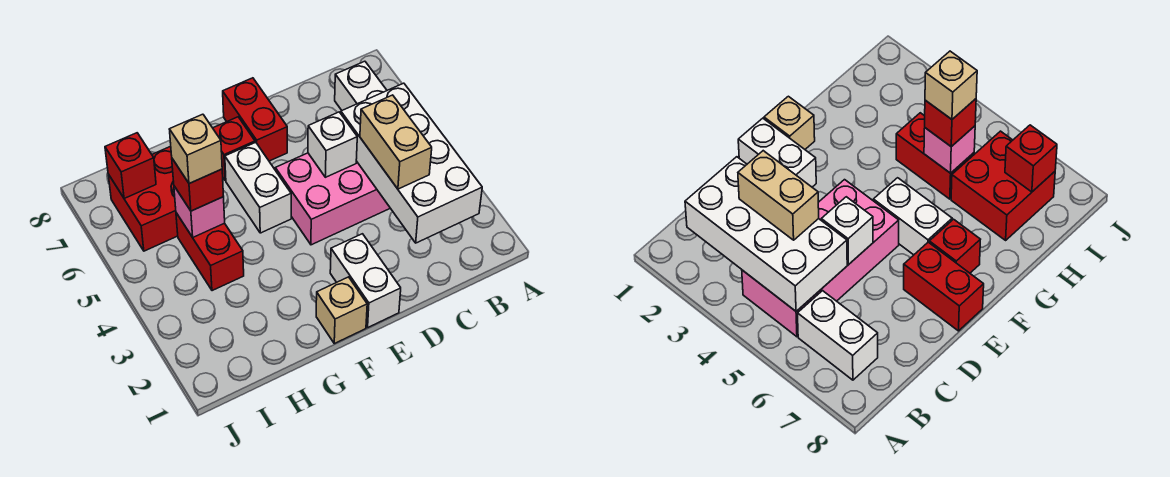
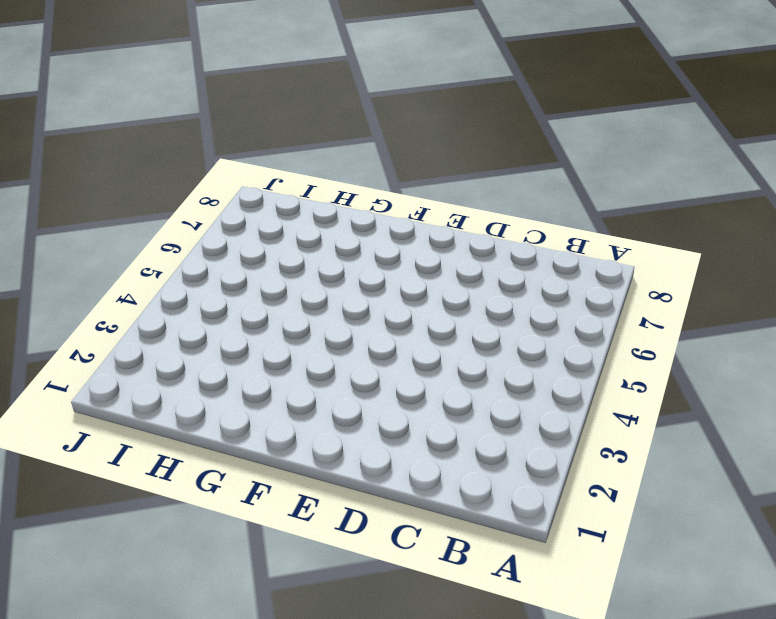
none -> pink 2x4 brick [275,153,390,245]
none -> white 1x2 brick [335,61,387,110]
none -> white 1x2 brick [330,234,401,327]

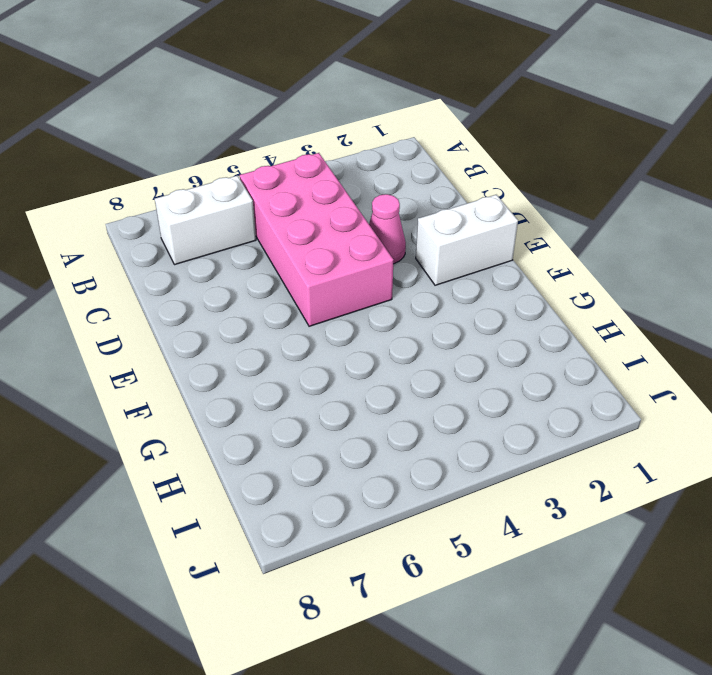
pink 1x1 cone [369,194,406,264] -> none
none -> red 1x2 brick [223,78,287,161]
none -> tan 1x1 brick [316,277,367,344]
none -> white 1x2 brick [225,142,291,233]

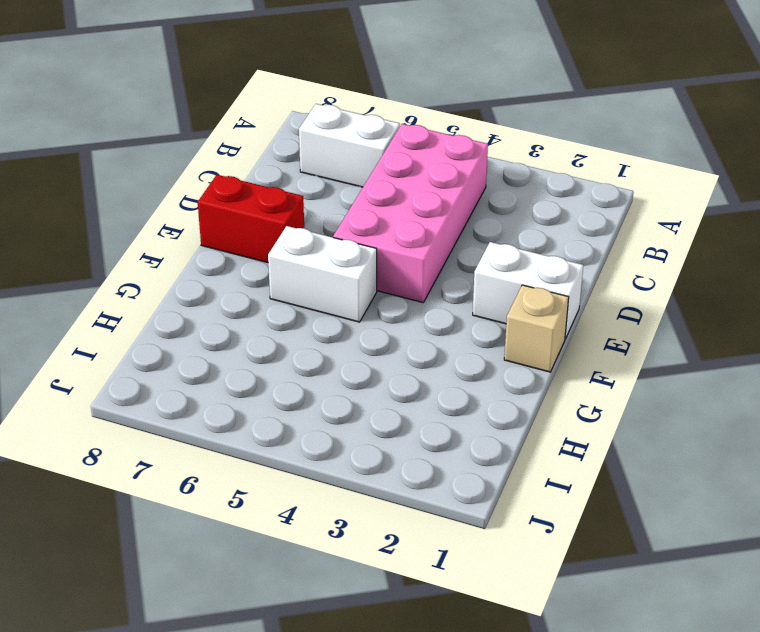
none -> red 1x1 brick [213,117,255,181]
none -> red 1x2 brick [176,213,244,291]
none -> red 2x2 brick [108,146,178,251]

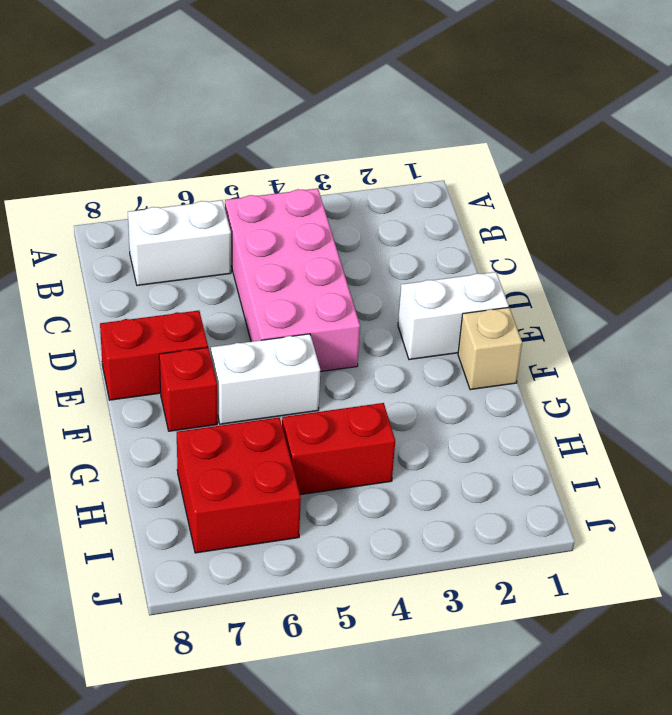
none -> white 2x4 brick [341,83,482,243]
none -> white 1x1 brick [308,112,357,177]
none -> pink 1x1 brick [174,186,225,237]

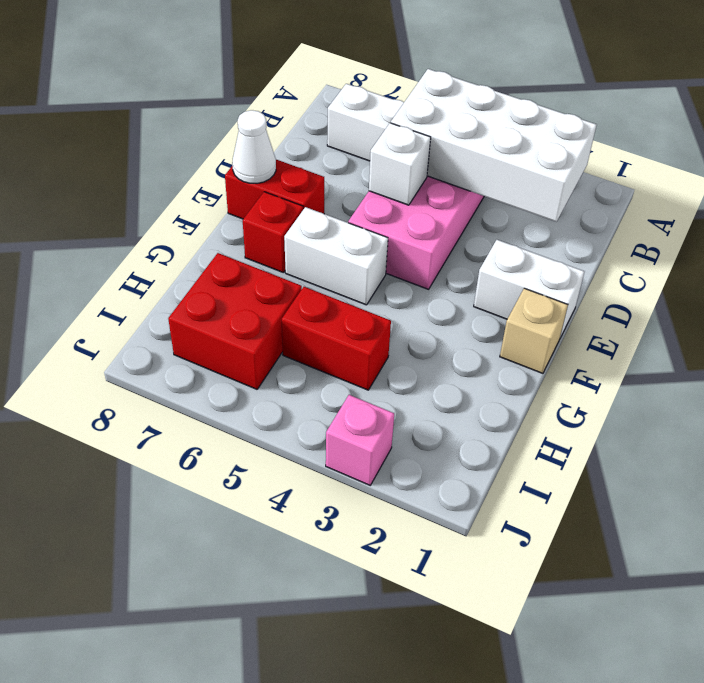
white 1x1 cone [232,110,276,183] -> none
pink 1x1 brick [326,395,394,485] -> pink 1x1 brick moved to [174,186,225,237]
none -> red 1x1 brick [105,133,156,199]
none -> tan 1x2 brick [360,95,432,189]
none -> red 1x1 brick [172,159,224,211]

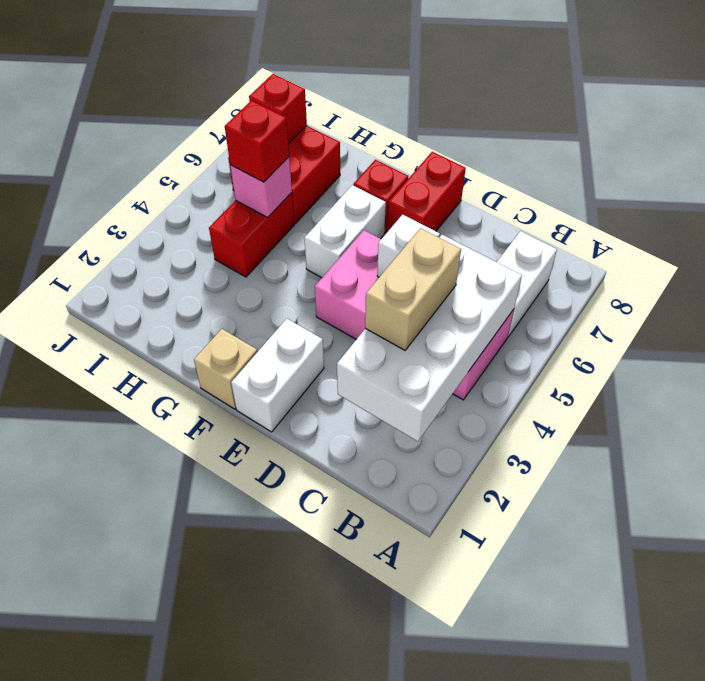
none -> tan 1x1 brick [169,114,222,184]

